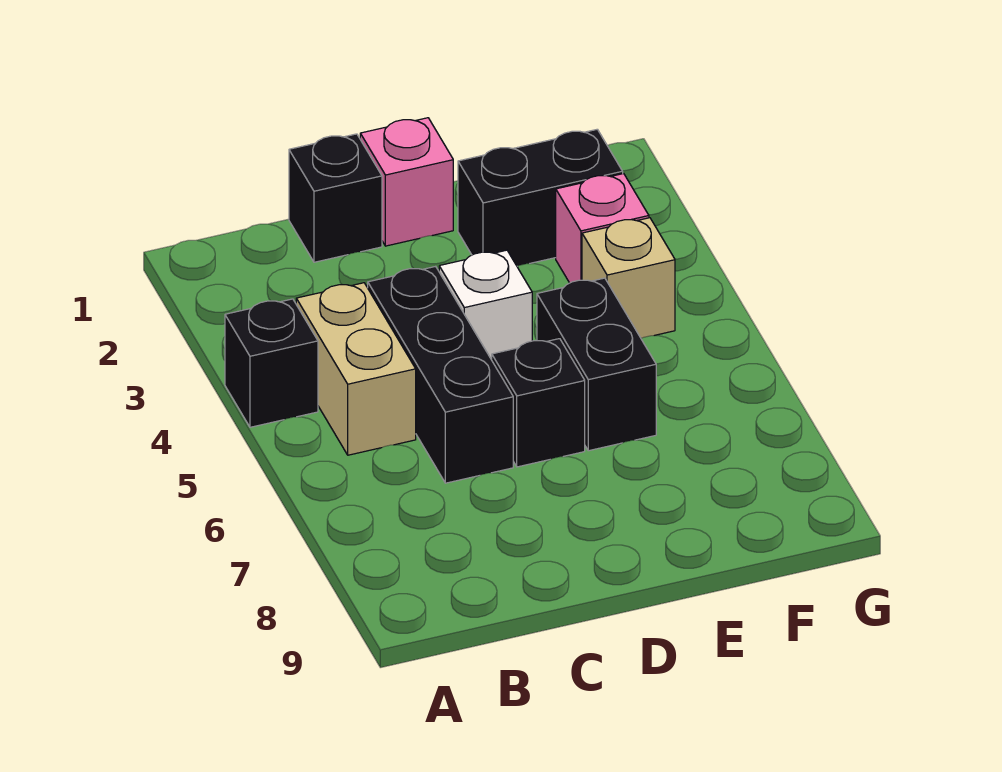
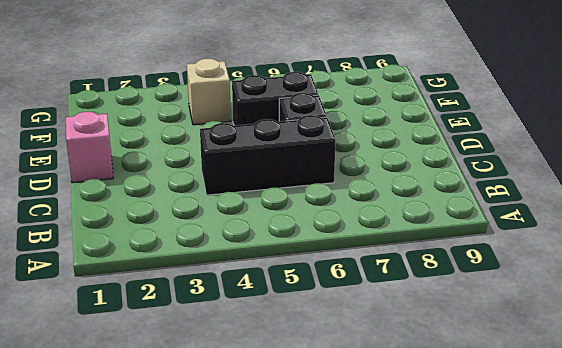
none -> black 1x1 brick [225,299,318,427]
none -> tan 1x2 brick [296,283,416,455]

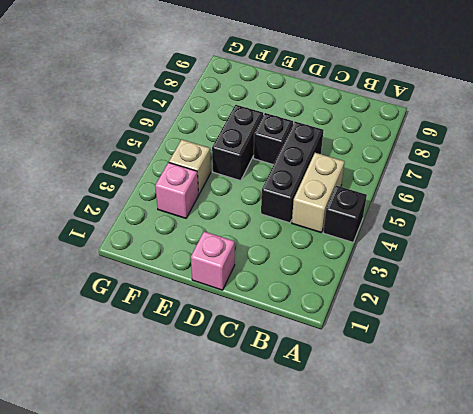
none -> black 1x1 brick [289,134,382,262]
none -> white 1x1 brick [439,250,532,360]

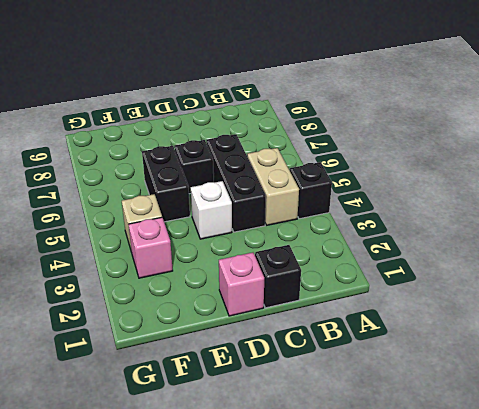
none -> black 1x2 brick [458,129,623,266]

